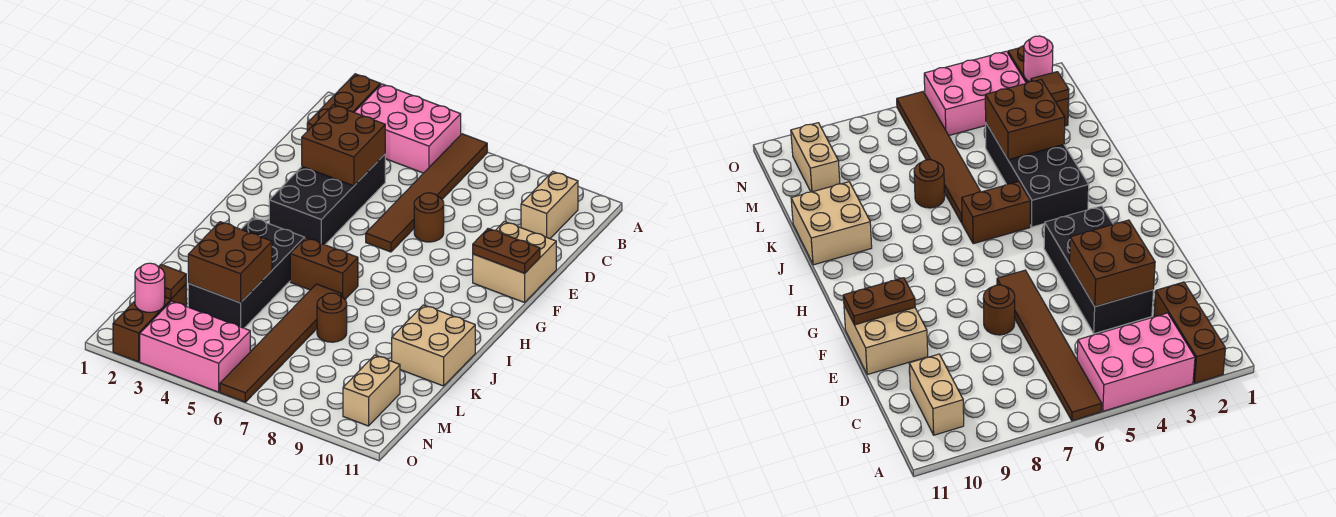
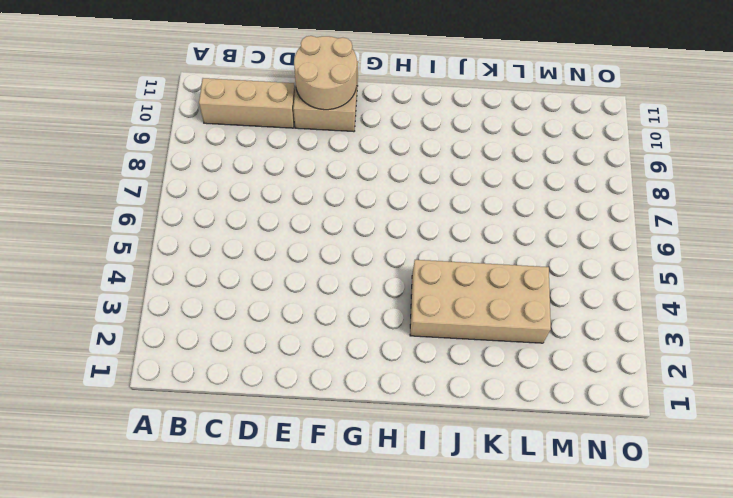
tan 1x3 brick [199,78,295,128] -> tan 1x2 brick [521,172,578,239]
tan 2x2 round brick [294,36,357,110] -> brown 1x2 plate [473,229,540,273]
tan 2x4 brick [410,260,551,343] -> black 2x4 brick [188,218,305,328]
none -> brown 1x3 brick [307,74,381,131]
none -> pink 2x3 brick [354,84,461,173]
none -> brown 1x6 tile [366,134,487,252]

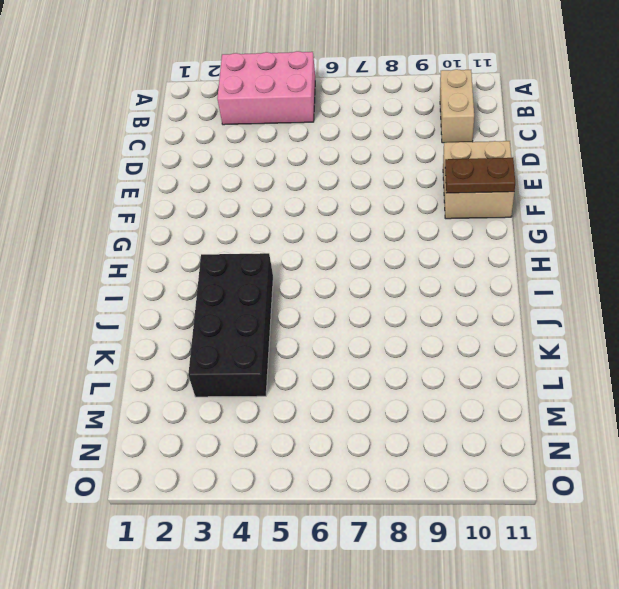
none -> brown 1x3 brick [307,74,381,131]
none -> brown 1x6 tile [366,134,487,252]
none -> black 2x4 brick [269,154,385,245]

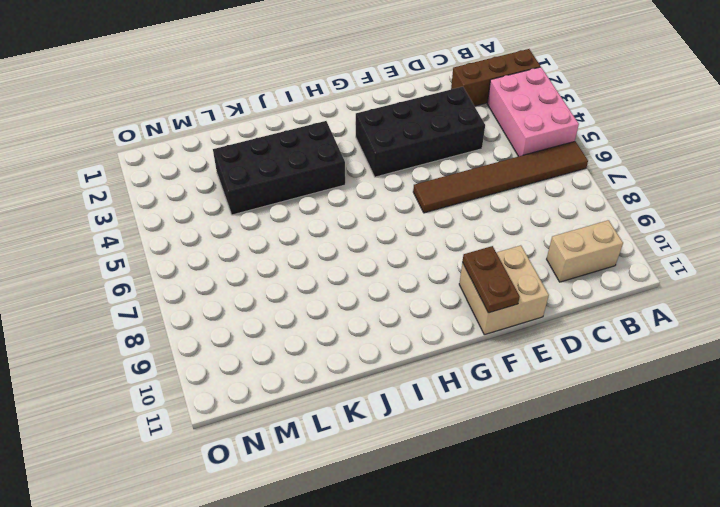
none -> brown 1x1 round brick [414,193,444,242]
none -> brown 1x2 brick [290,238,358,299]
none -> brown 1x6 tile [220,284,342,402]

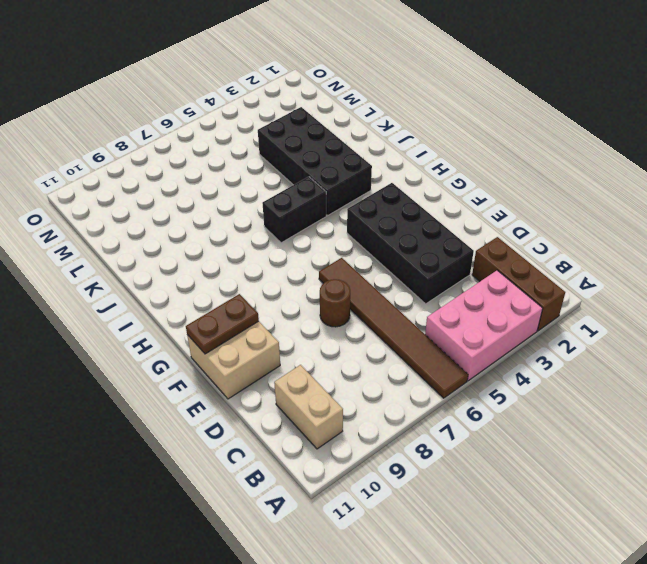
black 1x2 brick [262,177,326,243] -> brown 1x2 brick [290,238,358,299]
none -> brown 1x6 tile [220,284,342,402]
none -> tan 2x2 brick [392,305,475,386]
none -> brown 1x1 round brick [317,293,347,342]

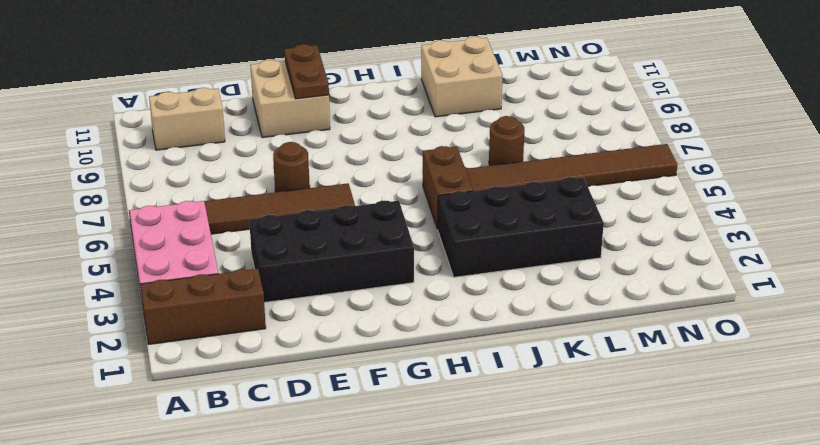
none -> brown 1x3 brick [113,284,186,362]
none -> tan 1x2 brick [343,355,400,426]
none -> pink 2x3 brick [140,301,250,392]

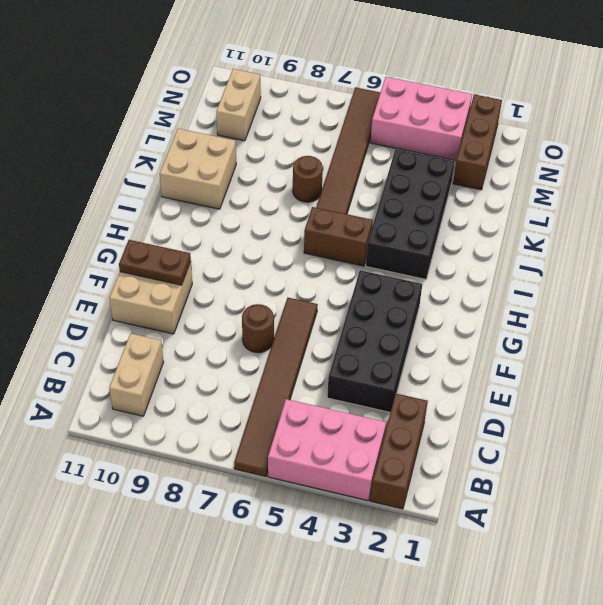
none -> brown 2x2 brick [302,105,385,186]
none -> brown 2x2 brick [188,222,272,303]
none -> brown 1x1 tile [159,265,186,299]

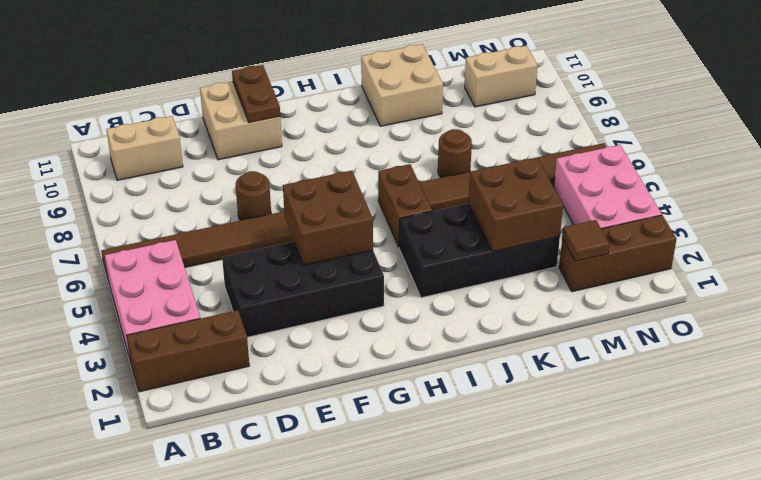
brown 2x2 brick [283,170,373,265] -> brown 2x2 brick moved to [302,105,385,186]
none -> pink 1x1 round brick [135,263,165,312]

